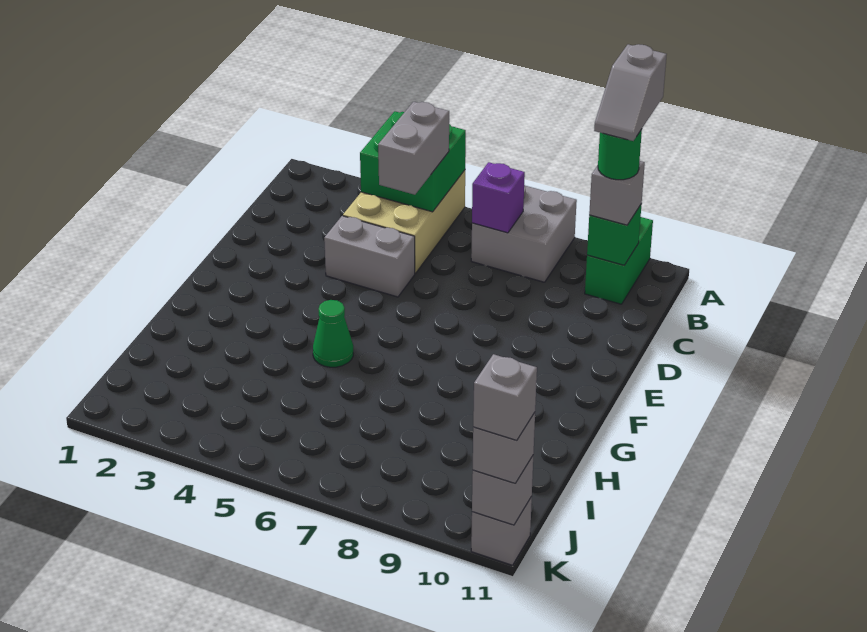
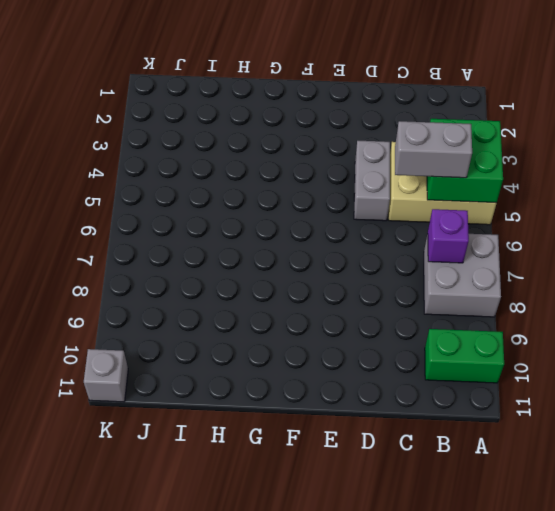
none -> green 1x1 cone [313,300,353,367]
none -> green 1x1 brick [587,204,642,265]
none -> grey 1x1 brick [472,456,533,525]

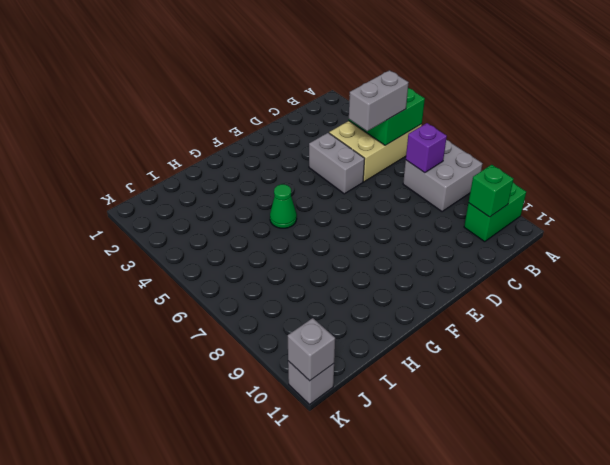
none -> grey 1x1 brick [589,161,645,225]
none -> grey 1x1 brick [473,413,535,483]
none -> green 1x1 round brick [598,129,642,180]

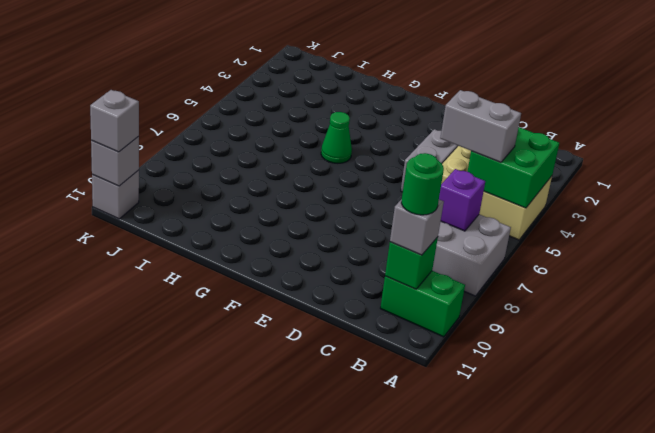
none -> grey 1x1 brick [473,354,537,440]
none -> grey 1x2 slope [594,44,667,141]

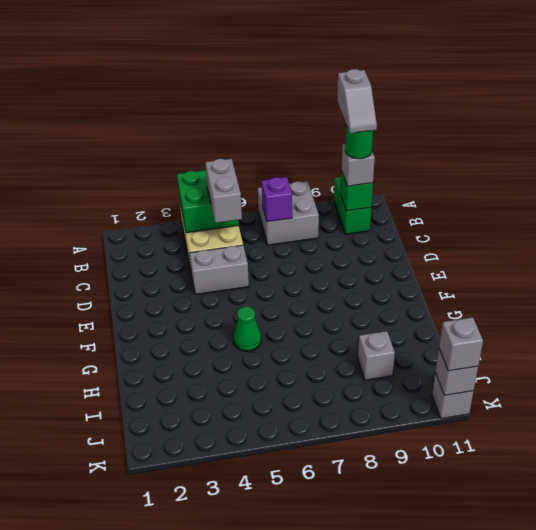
grey 1x1 brick [358,331,395,380] -> grey 1x1 brick moved to [473,354,537,440]

